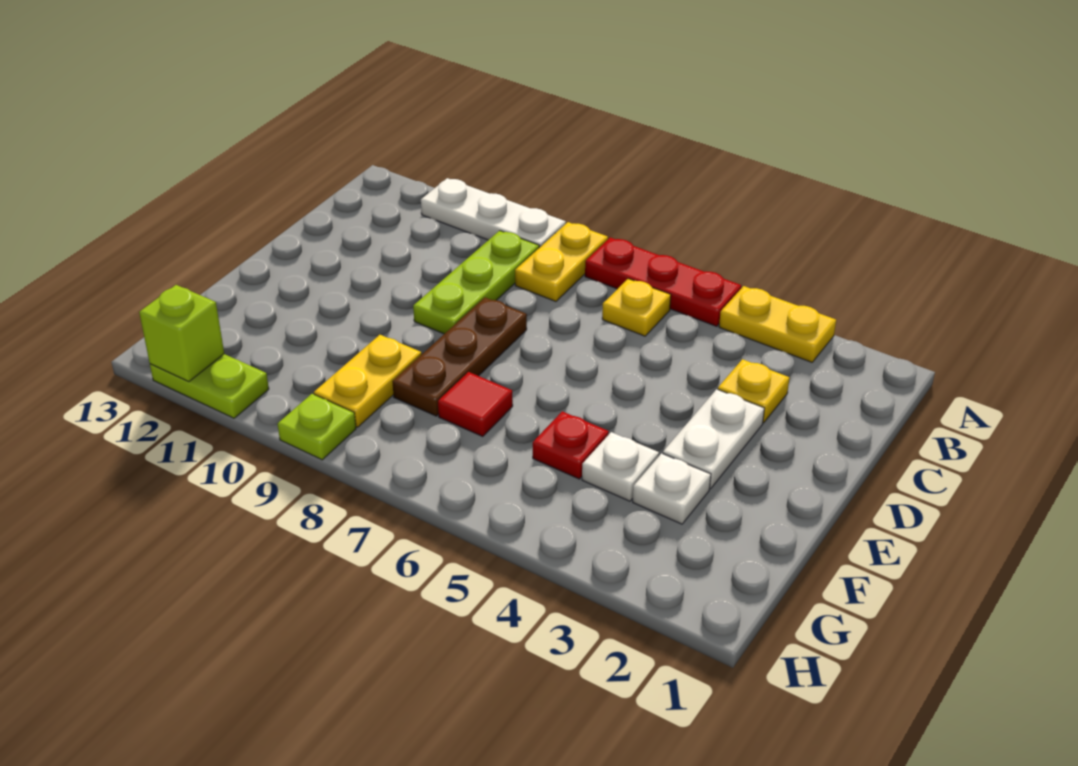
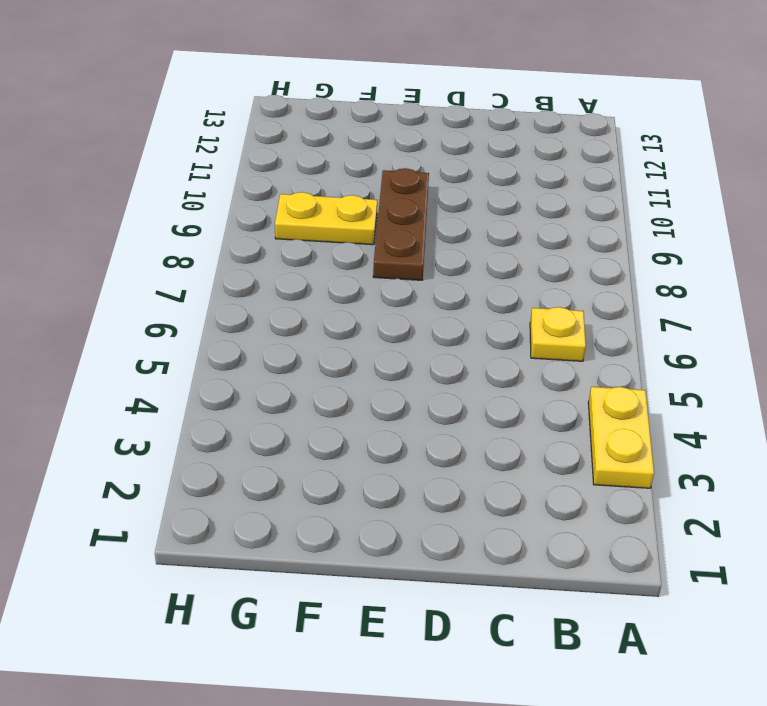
brown 1x3 plate [373,168,429,280] -> brown 1x3 plate turned to [392,297,527,416]
none -> red 1x3 plate [585,237,741,326]
none -> yellow 1x2 plate [515,222,608,301]
none -> white 1x3 plate [421,178,566,248]

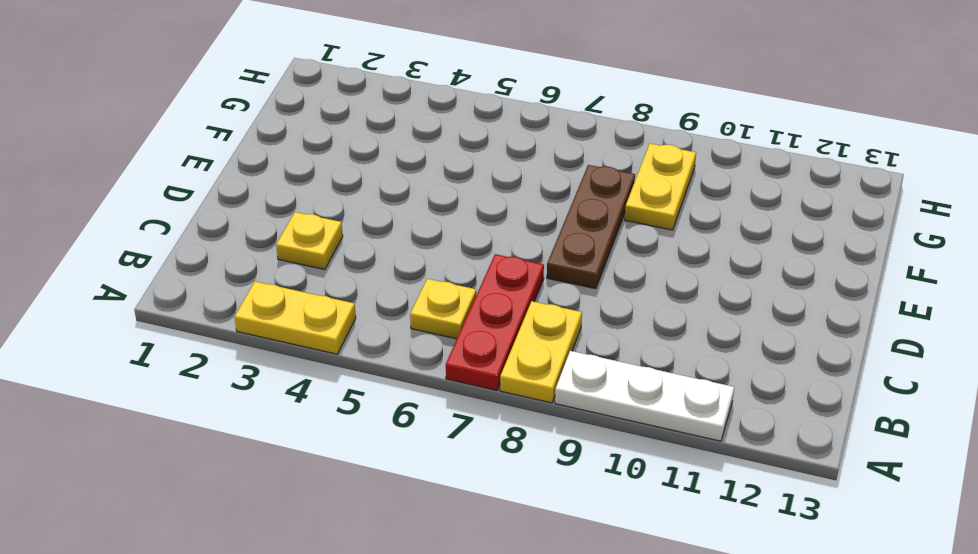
red 1x3 plate [446,254,544,390] -> red 1x3 plate turned to [585,237,741,326]
none -> lime 1x3 plate [413,231,539,334]
none -> white 1x2 plate [663,389,764,489]
none -> white 1x1 plate [633,453,711,524]

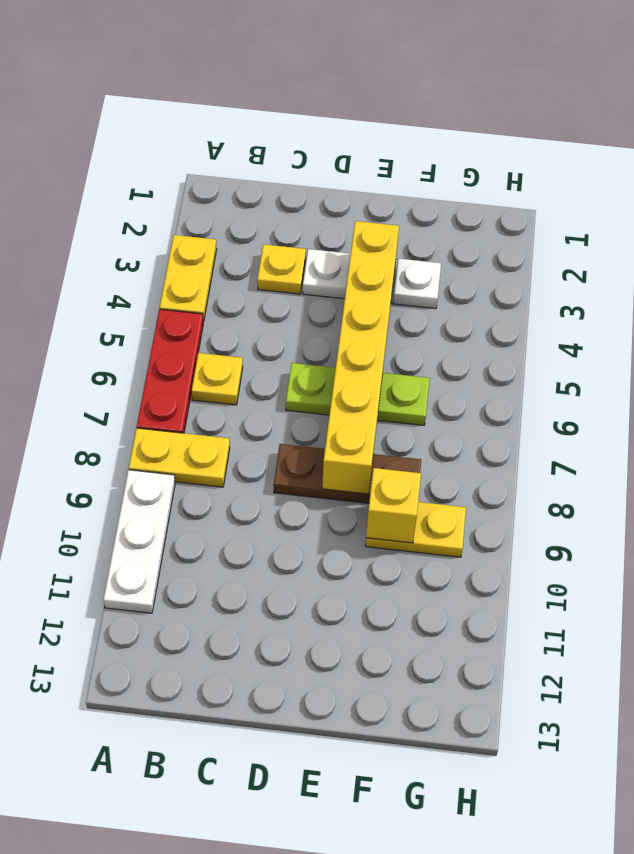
lime 1x3 plate [286,363,430,425] -> lime 1x3 plate moved to [413,231,539,334]
yellow 1x6 brick [322,221,399,494] -> none
yellow 1x1 brick [366,468,421,543] -> none
none -> white 1x1 plate [582,432,659,501]
none -> red 1x1 plate [533,411,609,479]
none -> red 1x1 tile [438,372,513,436]

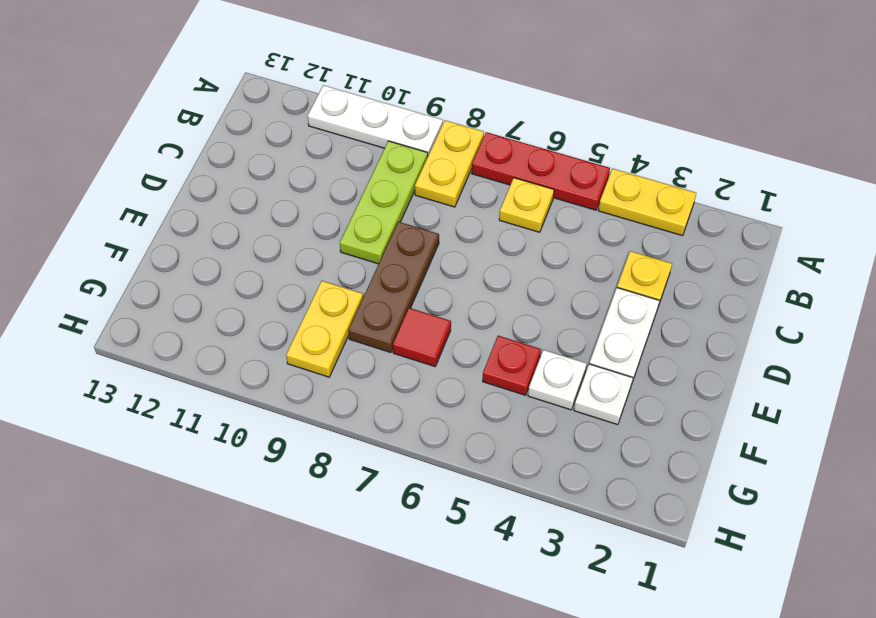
none -> lime 1x1 plate [278,394,356,460]
none -> lime 1x2 plate [150,354,269,418]
none -> lime 1x1 brick [139,285,224,382]

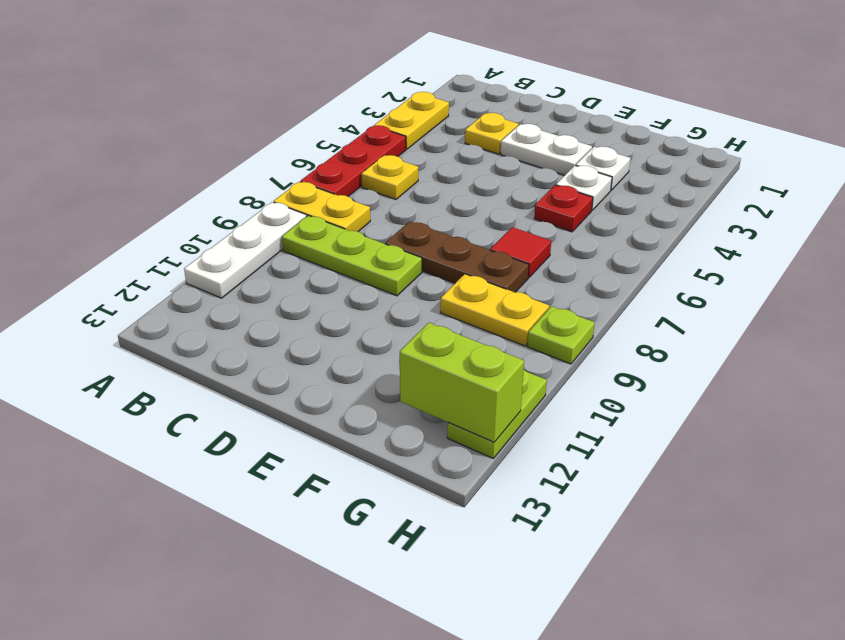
lime 1x2 brick [400,323,524,442] -> lime 1x1 brick [139,285,224,382]

